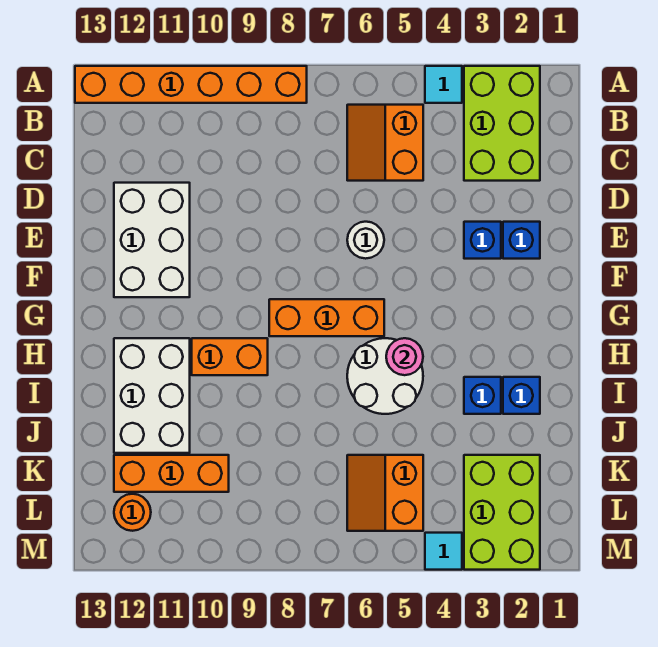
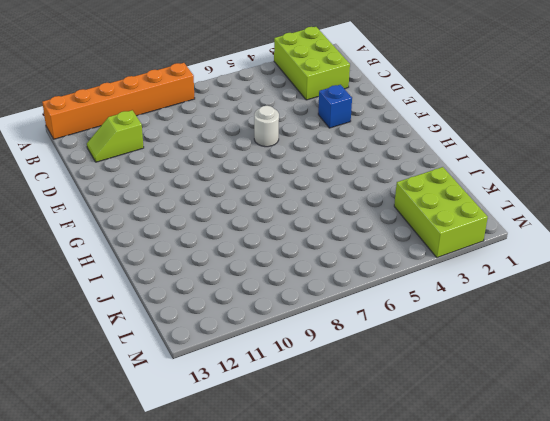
lime 1x2 slope [87,110,144,162] -> none
none -> cyan 1x1 tile [425,66,462,103]
none -> orange 2x2 slope [347,105,423,181]
none -> white 2x3 brick [114,183,190,297]

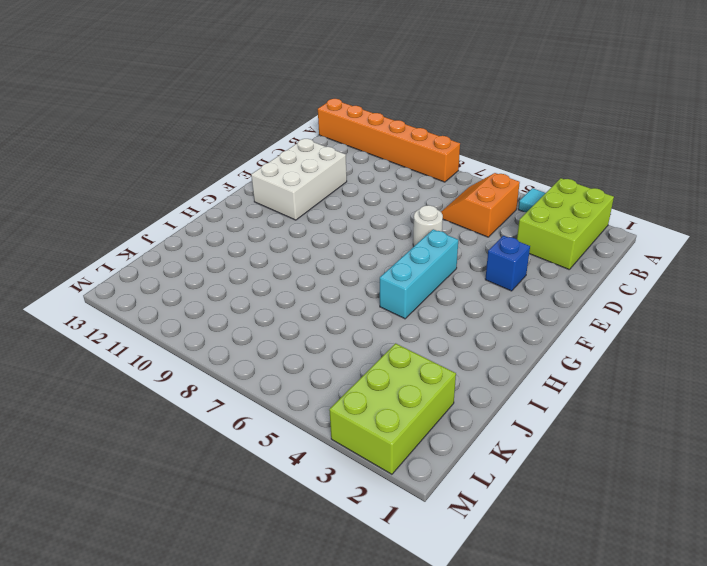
cyan 1x3 brick [380,229,458,319] -> white 2x2 round brick [347,338,423,414]
none -> blue 1x1 brick [503,222,540,259]
none -> orange 1x3 brick [269,299,384,336]
none -> orange 1x2 brick [192,338,268,375]

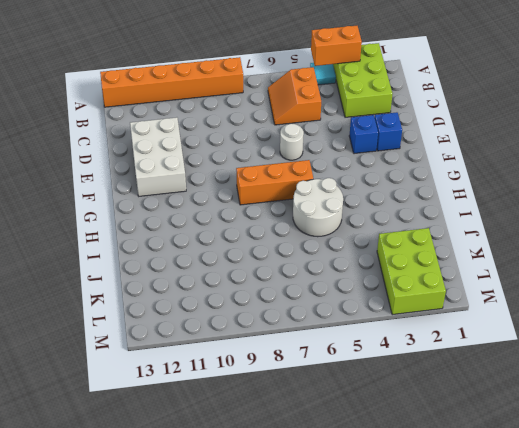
orange 1x2 brick [311,26,362,66] -> orange 1x2 brick moved to [192,338,268,375]
none -> white 2x3 brick [114,338,190,453]
none -> blue 1x1 brick [503,377,540,414]
none -> blue 1x1 brick [464,377,501,414]

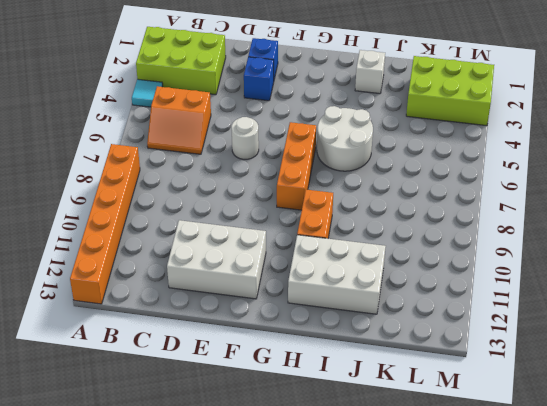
white 1x1 brick [355,50,385,94] -> blue 1x1 brick [503,377,540,414]
none -> blue 1x1 brick [464,377,501,414]
none -> orange 2x2 slope [347,455,423,531]
none -> orange 1x3 brick [114,455,229,492]

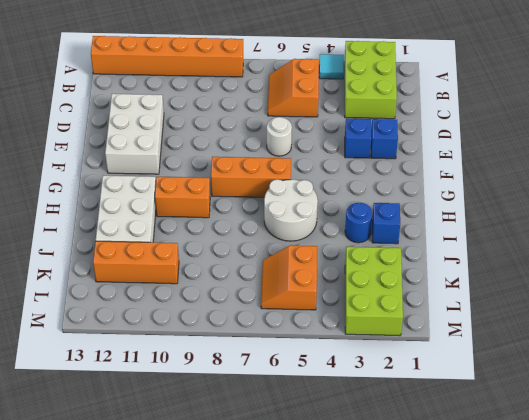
blue 1x1 round brick [345,203,373,243] -> blue 1x1 brick [464,377,501,414]
none -> orange 1x1 round brick [114,494,151,531]
none -> cyan 1x1 tile [425,533,462,570]
none -> pink 1x1 round brick [386,338,423,375]

